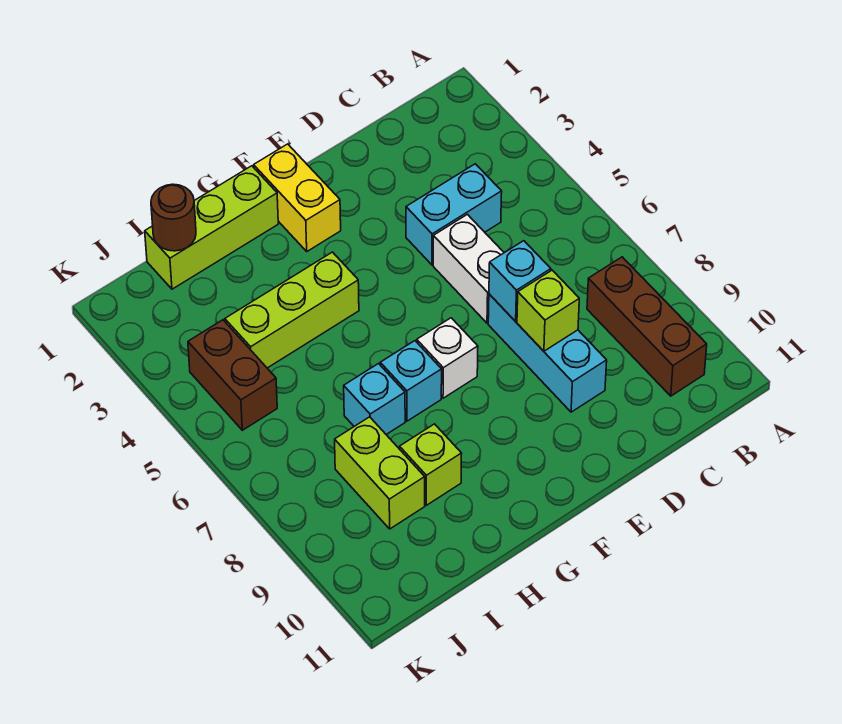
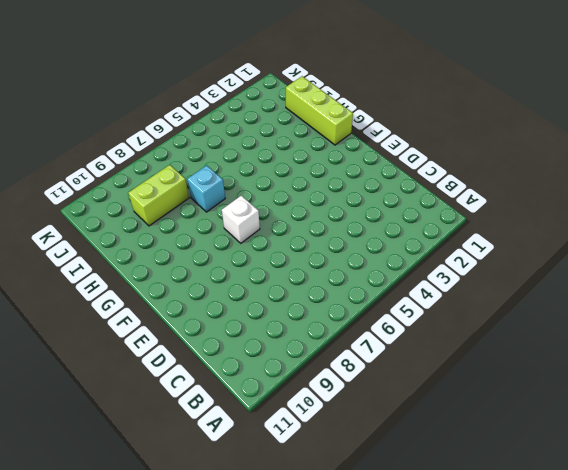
none -> brown 1x3 brick [587,257,707,396]
none -> cyan 1x2 brick [406,164,502,265]
none -> white 1x2 brick [433,214,504,323]

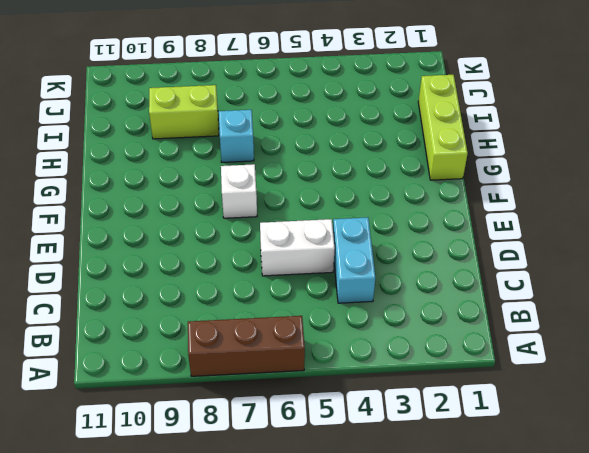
brown 1x3 brick [188,316,305,376] -> brown 1x3 brick moved to [587,257,707,396]
none -> cyan 1x3 brick [488,294,607,412]
none -> yellow 1x2 brick [254,144,341,251]
none -> lime 1x3 brick [225,252,359,368]

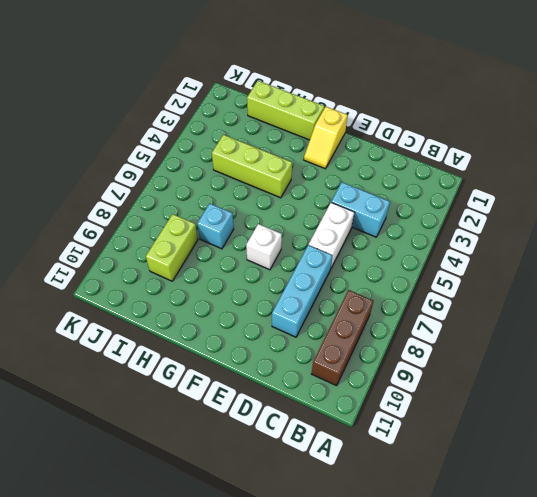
yellow 1x2 slope [304,107,348,169] -> yellow 1x2 brick [254,144,341,251]
none -> cyan 1x1 brick [380,341,442,421]
none -> lime 1x1 brick [400,424,462,505]
none -> brown 1x2 brick [188,320,277,430]

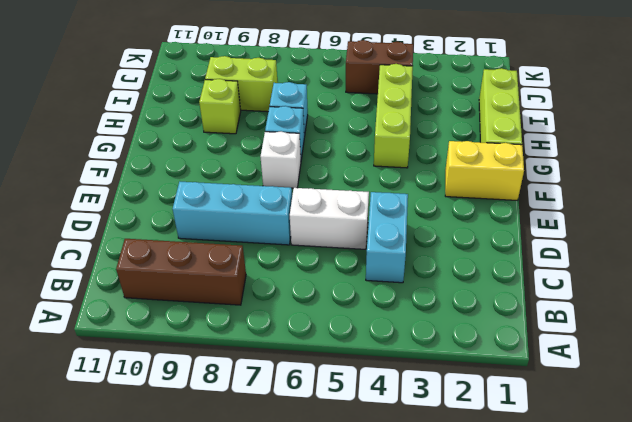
none -> cyan 1x1 brick [489,241,551,322]
none -> lime 1x1 brick [517,270,579,351]
none -> brown 1x1 round brick [151,184,196,251]

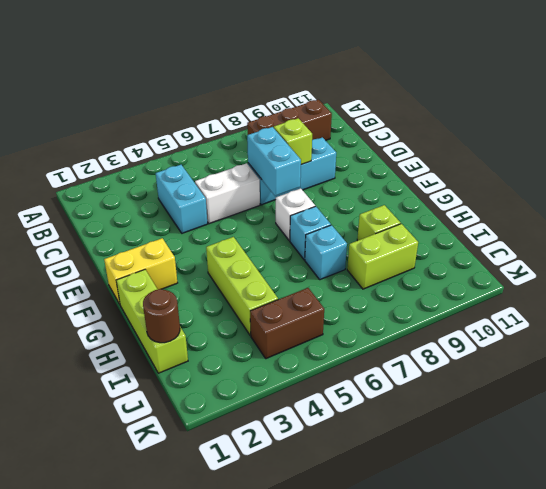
cyan 1x2 brick [247,127,301,196] -> cyan 1x1 brick [489,241,551,322]

